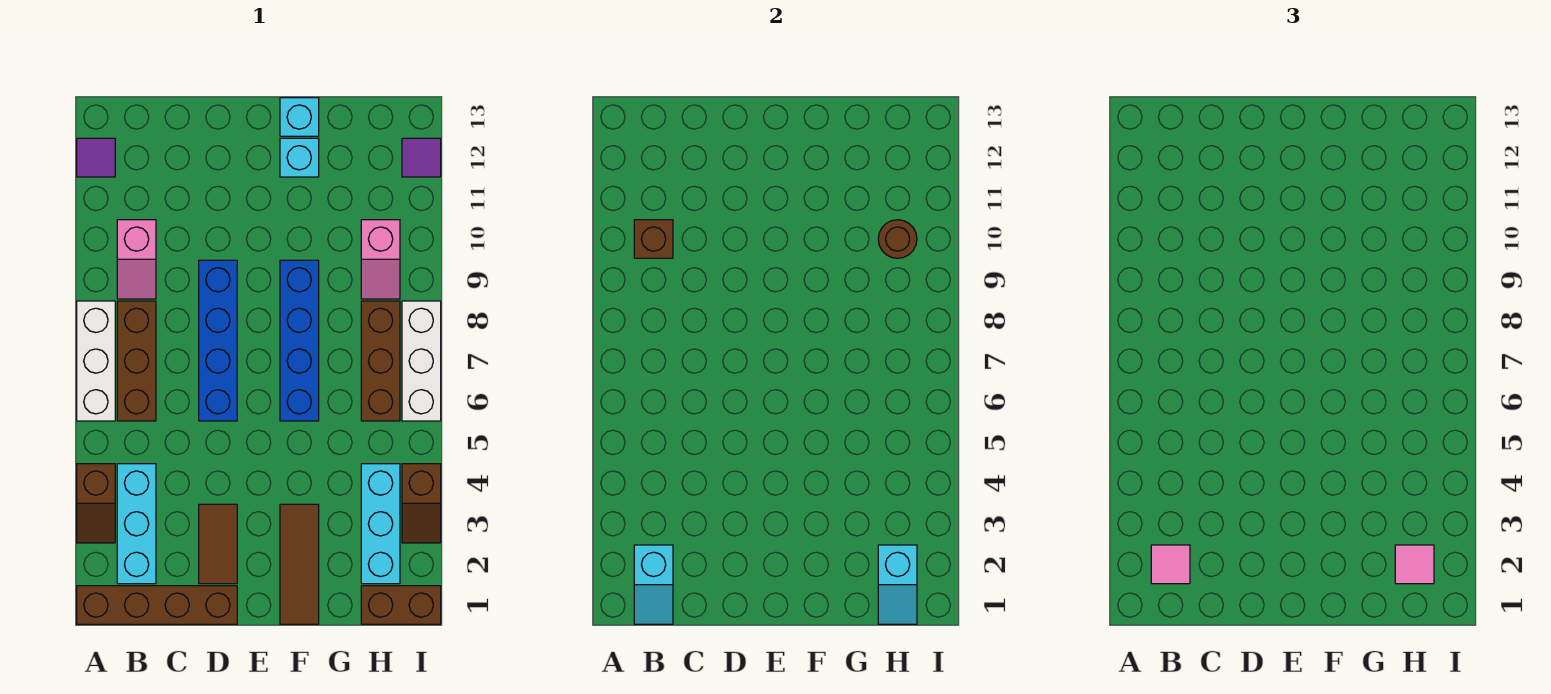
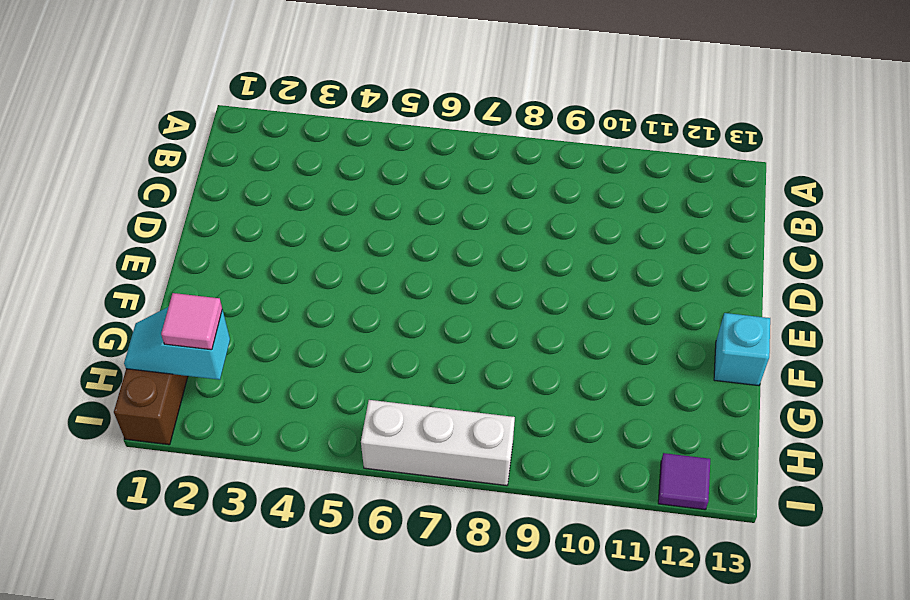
none -> brown 1x4 brick [77,586,237,624]
none -> brown 1x2 slope [77,464,115,543]
none -> white 1x3 brick [77,301,115,421]

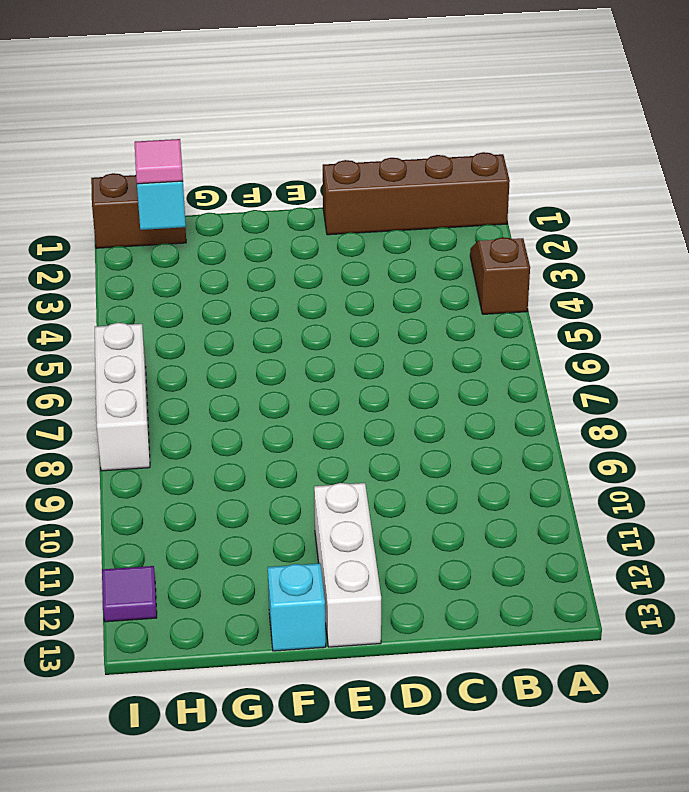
white 1x3 brick [314,483,381,647] -> white 1x3 brick moved to [77,301,115,421]
none -> purple 1x1 tile [77,138,115,177]
none -> cyan 1x3 brick [117,464,156,584]
none -> brown 1x3 brick [117,301,156,421]

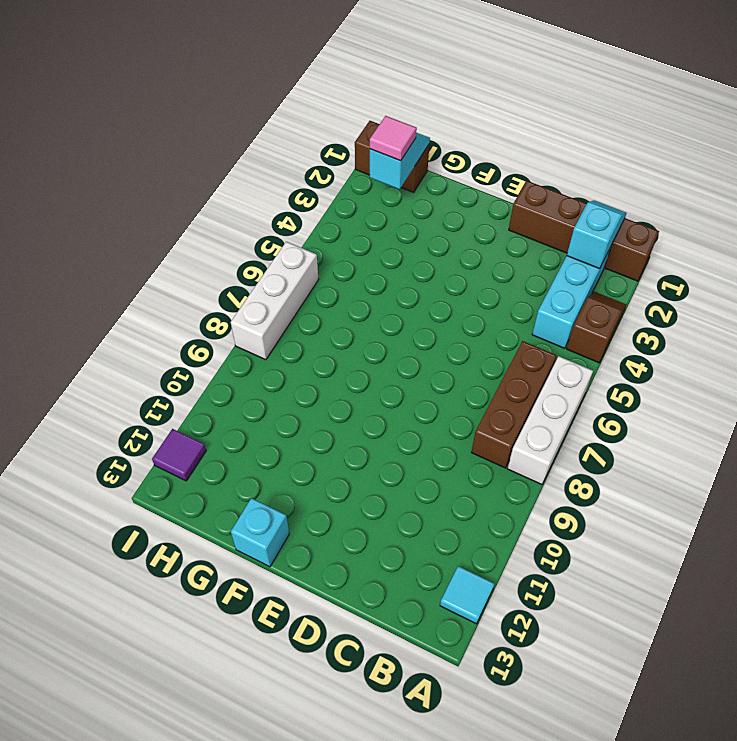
cyan 1x1 tile [440,566,494,624] -> purple 1x1 tile [77,138,115,177]
none -> pink 1x2 slope [117,220,156,299]
none -> brown 1x2 tile [199,504,237,584]
none -> blue 1x4 brick [199,260,237,421]

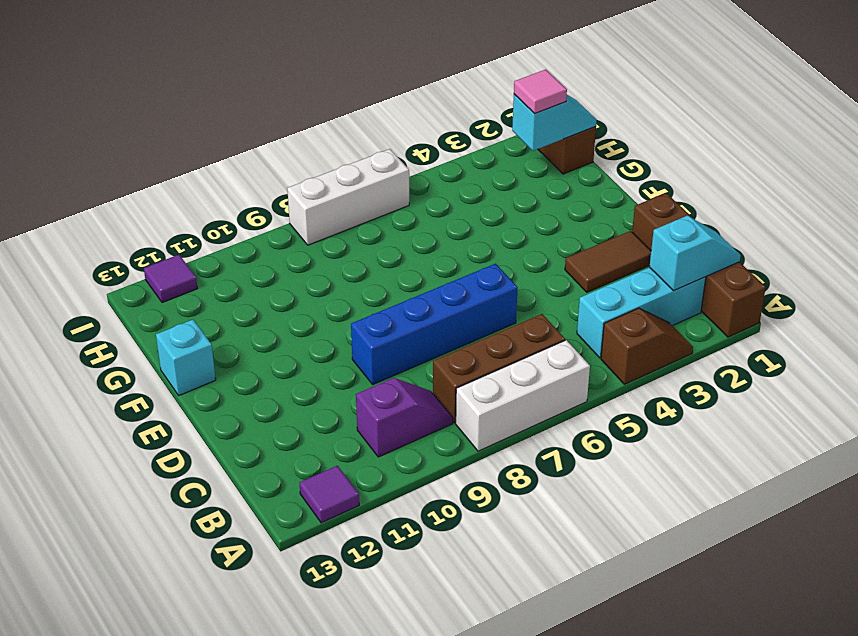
purple 1x2 slope [356,378,453,457] -> pink 1x2 slope [117,220,156,299]
none -> brown 1x3 tile [280,504,319,624]
none -> blue 1x4 brick [280,260,319,421]
none -> cyan 1x1 brick [280,138,319,177]

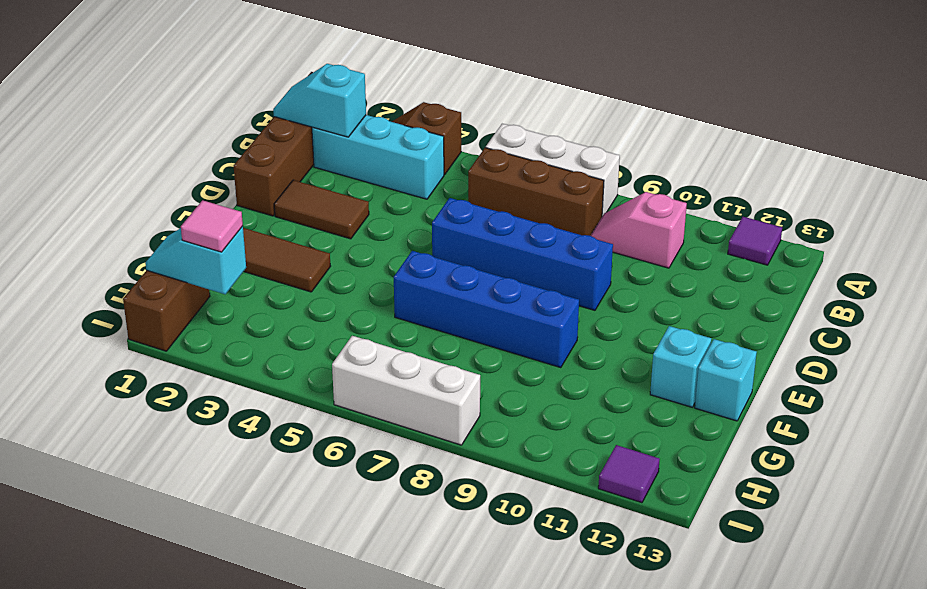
none -> cyan 1x3 brick [361,464,400,584]
none -> brown 1x3 brick [361,301,400,421]
none -> pink 1x2 slope [361,220,400,299]

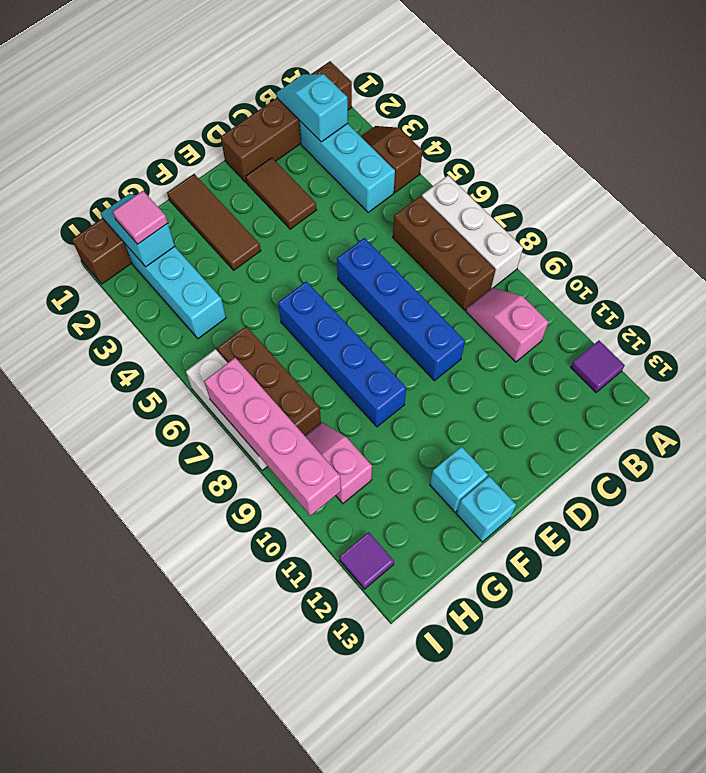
pink 1x4 brick [204,358,341,515] -> none
none -> brown 1x2 slope [402,464,441,543]
none -> brown 1x1 brick [634,220,673,258]
none -> brown 1x1 round brick [878,220,917,258]

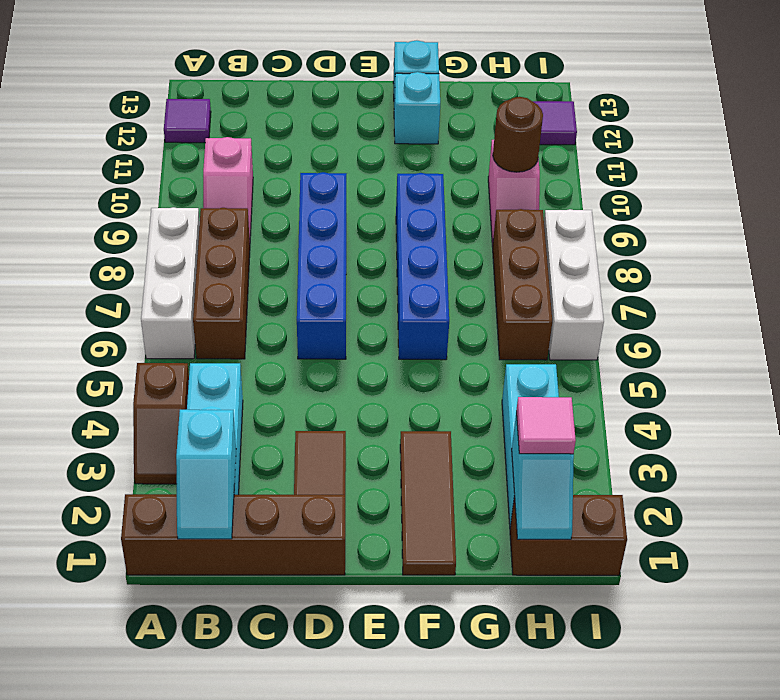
none -> brown 1x2 slope [402,464,441,543]
none -> brown 1x1 brick [634,220,673,258]
none -> pink 1x1 tile [1151,545,1190,584]

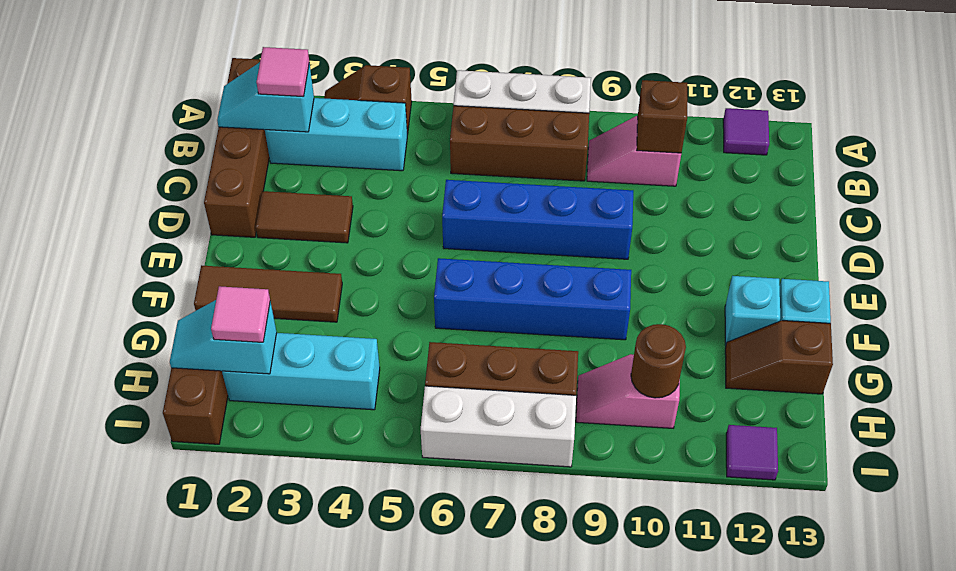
brown 1x2 slope [725,321,833,394] -> brown 1x2 slope moved to [402,464,441,543]

